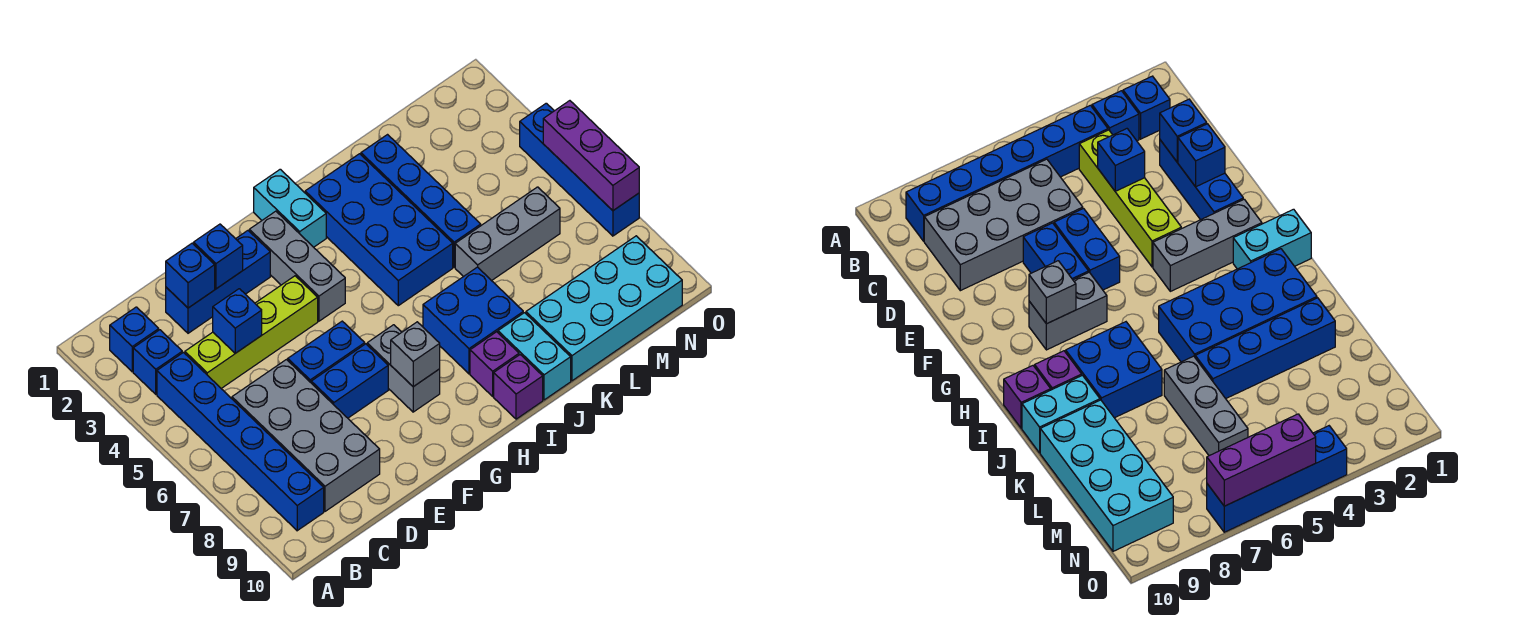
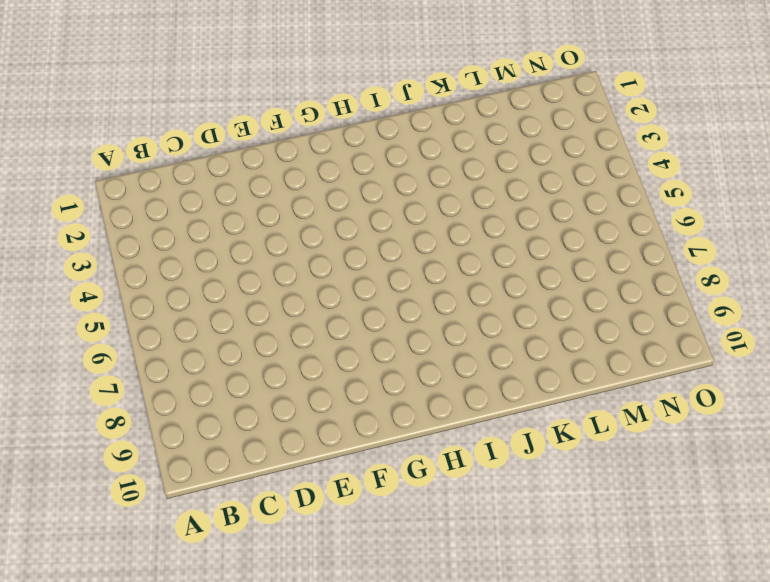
none -> blue 1x1 brick [110,307,159,372]
none -> blue 1x1 brick [133,330,182,394]
none -> blue 1x6 brick [157,353,324,531]

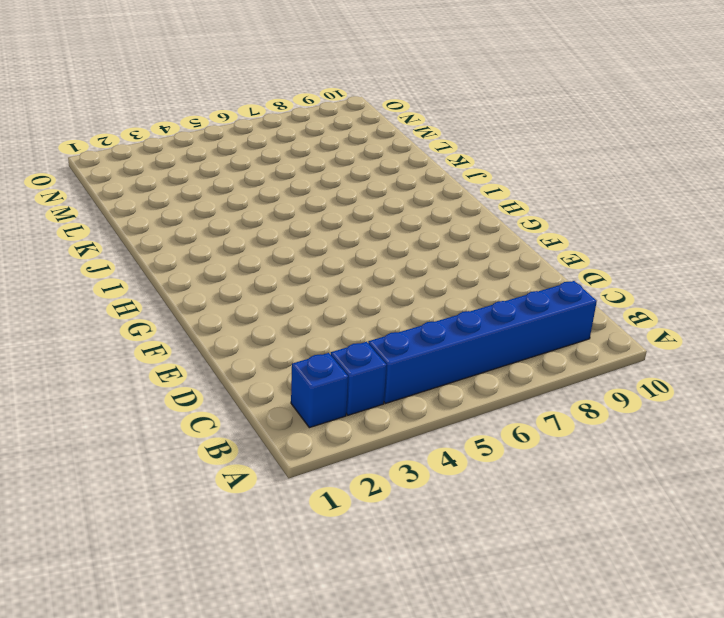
none -> lime 1x4 brick [185,276,318,388]
none -> grey 2x4 brick [232,360,380,511]
none -> blue 1x3 brick [166,231,270,333]

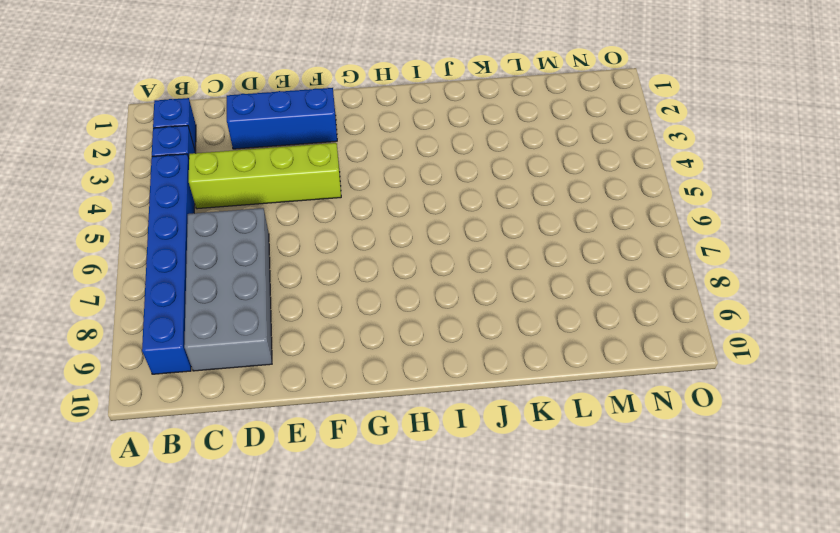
none -> blue 1x2 brick [288,321,365,382]
none -> blue 1x2 brick [311,344,388,418]
none -> grey 1x3 brick [249,211,345,321]

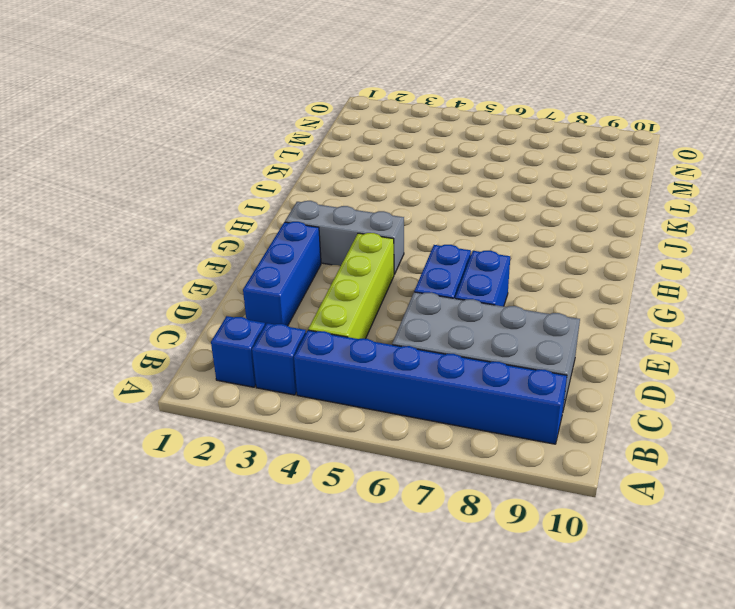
none -> grey 1x2 brick [367,325,440,412]
none -> cyan 1x2 brick [254,169,326,247]
none -> blue 2x4 brick [305,154,453,306]

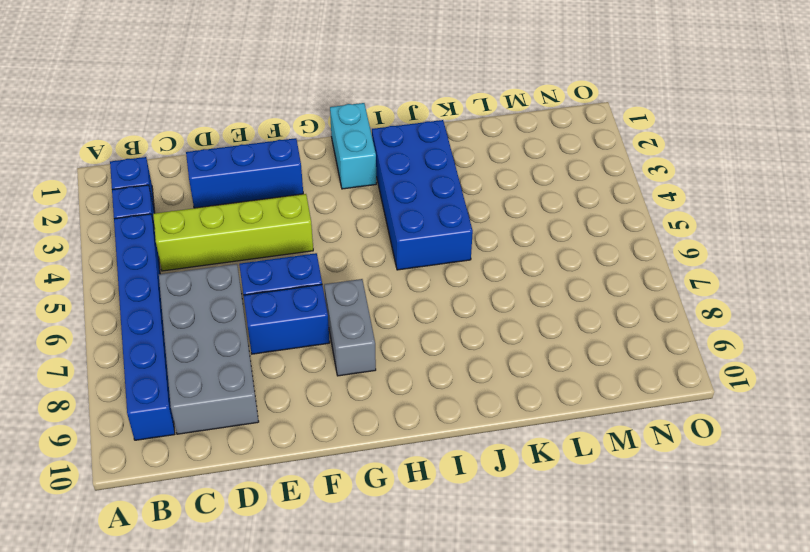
none -> grey 1x3 brick [249,211,345,321]
none -> blue 2x2 brick [423,267,523,374]
none -> purple 1x1 brick [470,332,519,396]

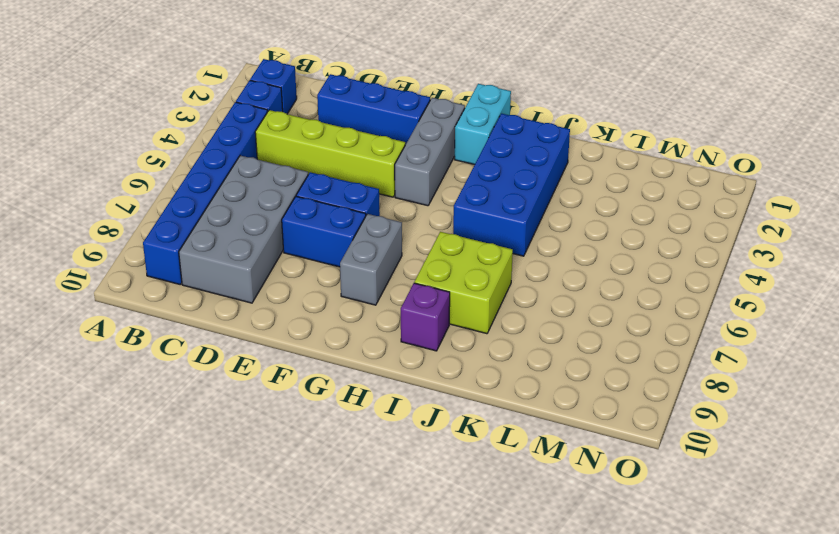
lime 2x2 brick [414,232,513,334] -> blue 2x2 brick [423,267,523,374]
none -> purple 1x1 brick [494,355,543,419]
none -> cyan 1x2 brick [498,313,571,400]
none -> blue 1x4 brick [361,135,481,267]

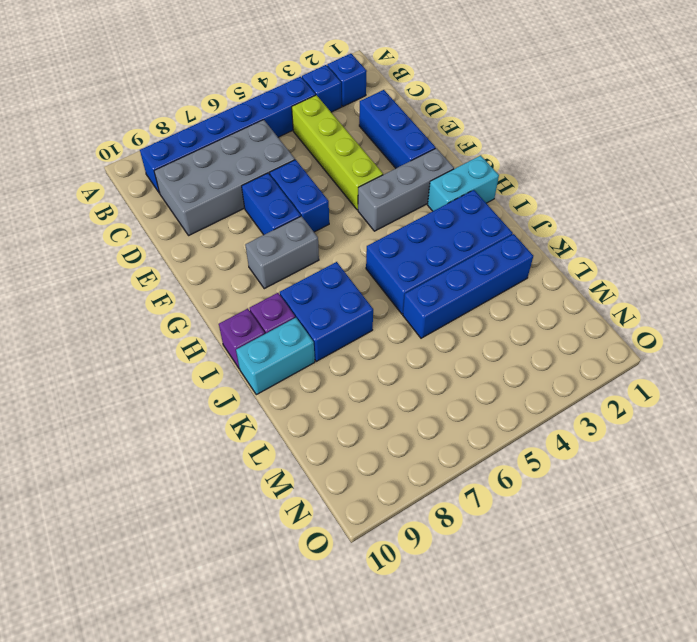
none -> grey 1x3 brick [455,187,560,281]
none -> cyan 2x4 brick [526,236,682,381]
none -> blue 1x4 brick [520,103,639,236]

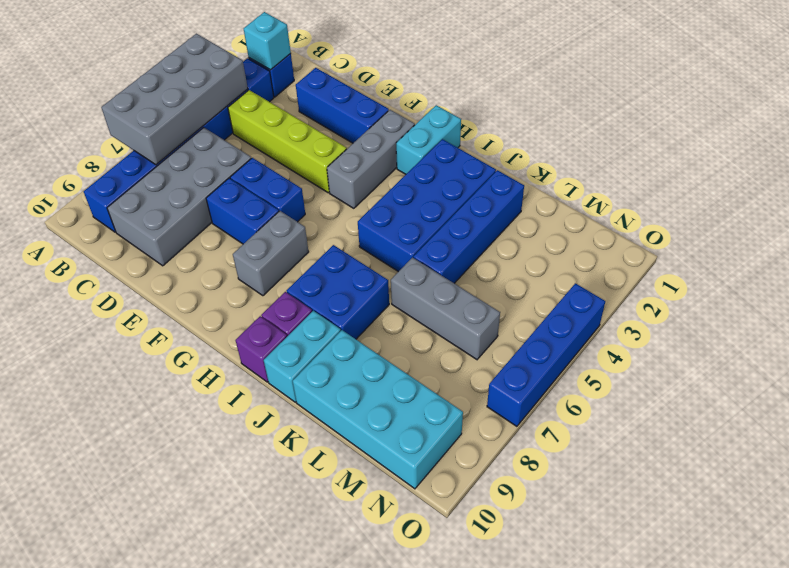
grey 2x4 brick [101,34,248,165] -> none
cyan 1x1 brick [244,12,291,70] -> none
none -> blue 1x1 brick [166,243,215,308]
none -> blue 1x1 brick [213,289,262,353]
none -> blue 1x1 brick [194,224,243,289]

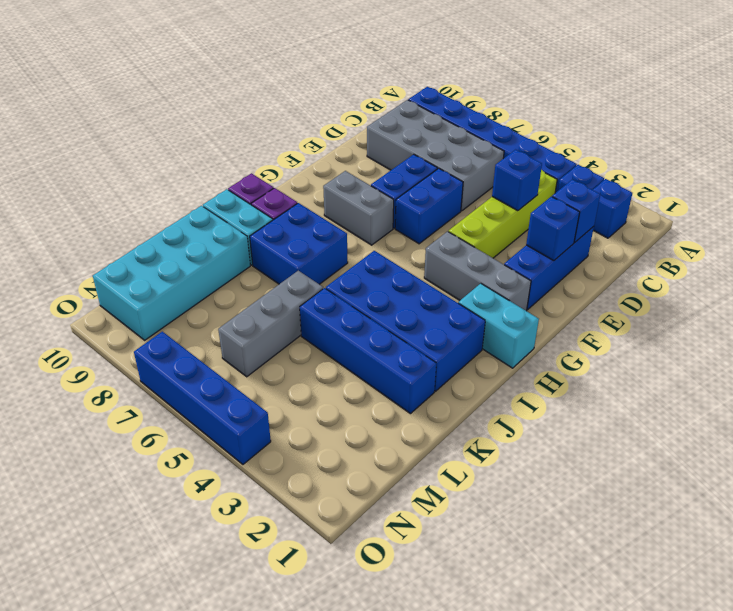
none -> grey 1x1 brick [391,322,440,387]
none -> purple 1x3 brick [543,101,639,210]

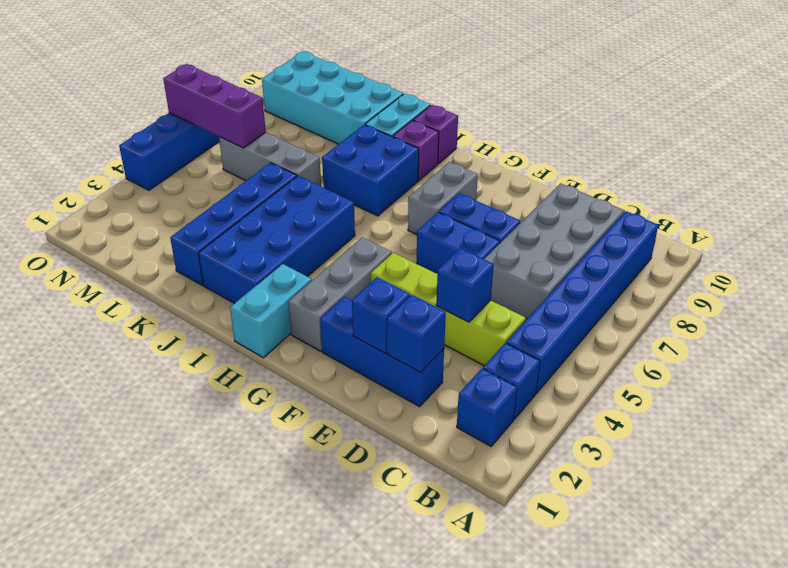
purple 1x3 brick [163,64,266,148] -> purple 1x3 brick turned to [543,101,639,210]
none -> grey 1x1 brick [391,322,440,387]

